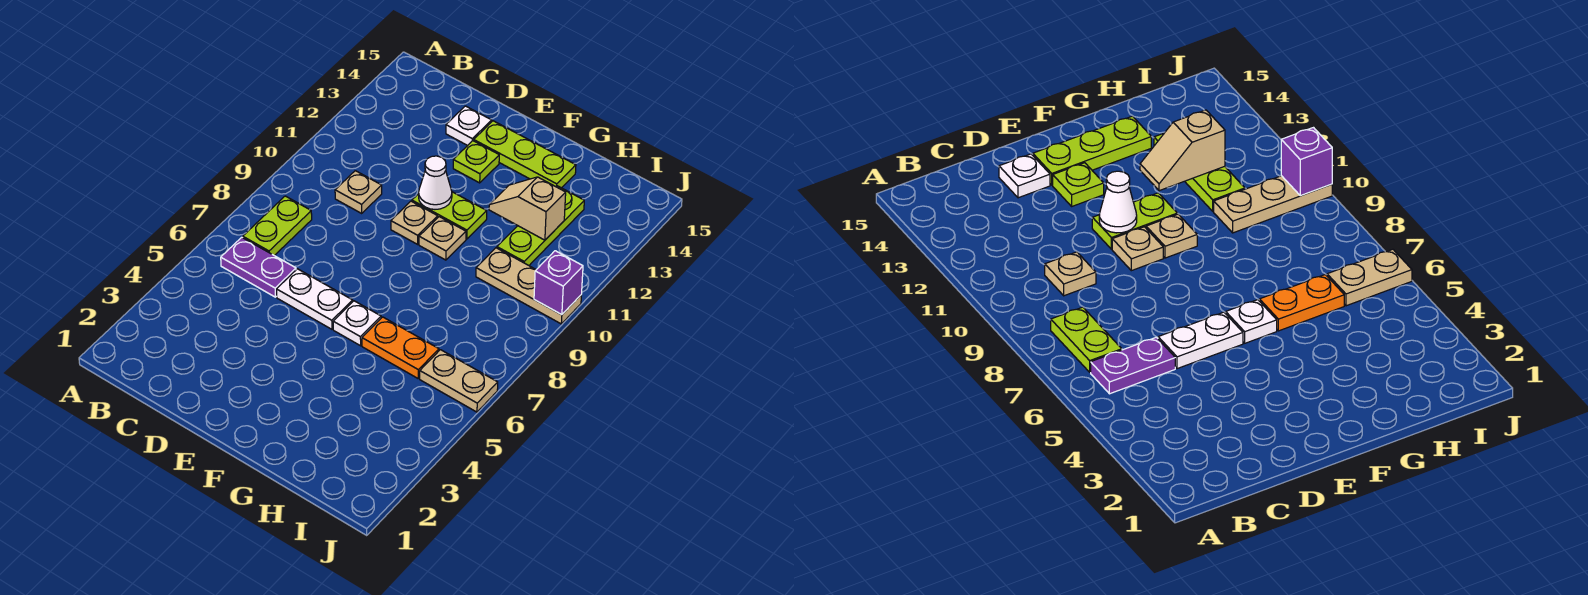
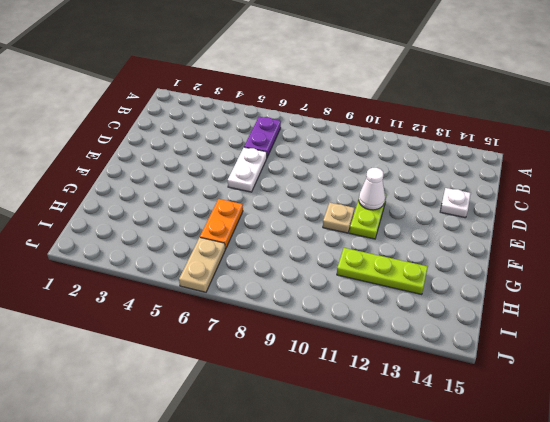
none -> lime 1x2 plate [243,196,312,256]
none -> tan 1x1 plate [335,171,382,213]
none -> tan 1x1 plate [391,201,438,244]

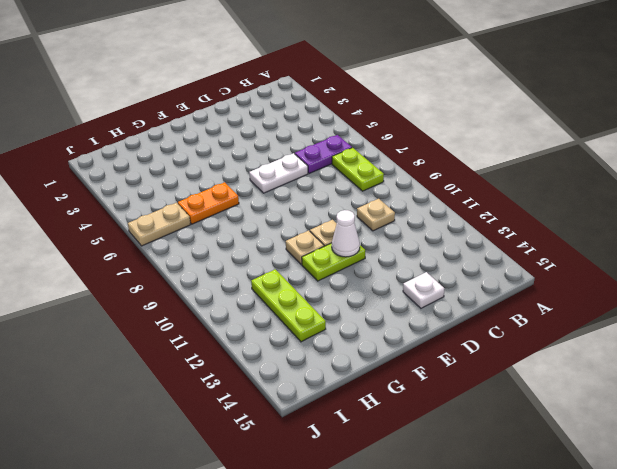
none -> lime 1x1 plate [453,141,499,183]
none -> lime 1x3 plate [474,121,576,188]
none -> white 1x1 plate [333,301,381,346]

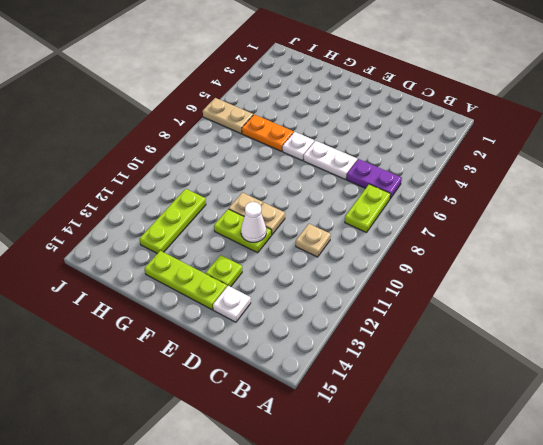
none -> tan 1x3 plate [476,248,581,324]
none -> tan 1x2 slope [489,177,566,240]
none -> purple 1x1 brick [534,251,583,315]

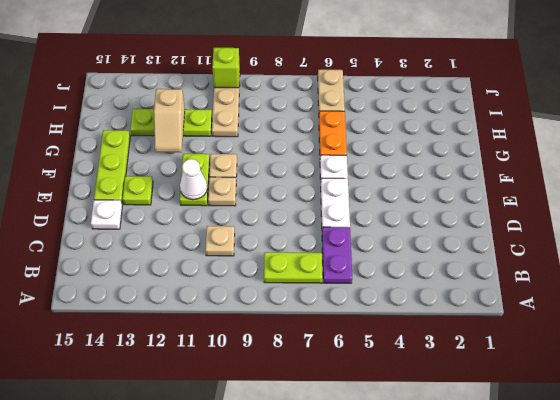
lime 1x1 brick [212,48,240,88] -> purple 1x1 brick [534,251,583,315]

